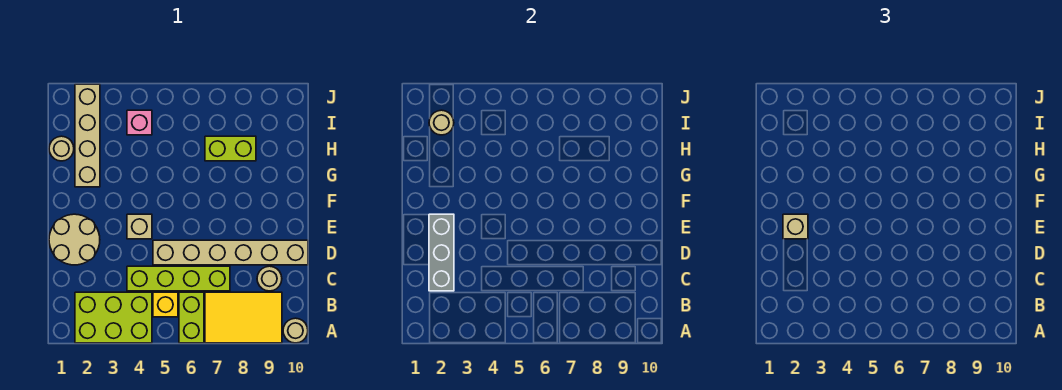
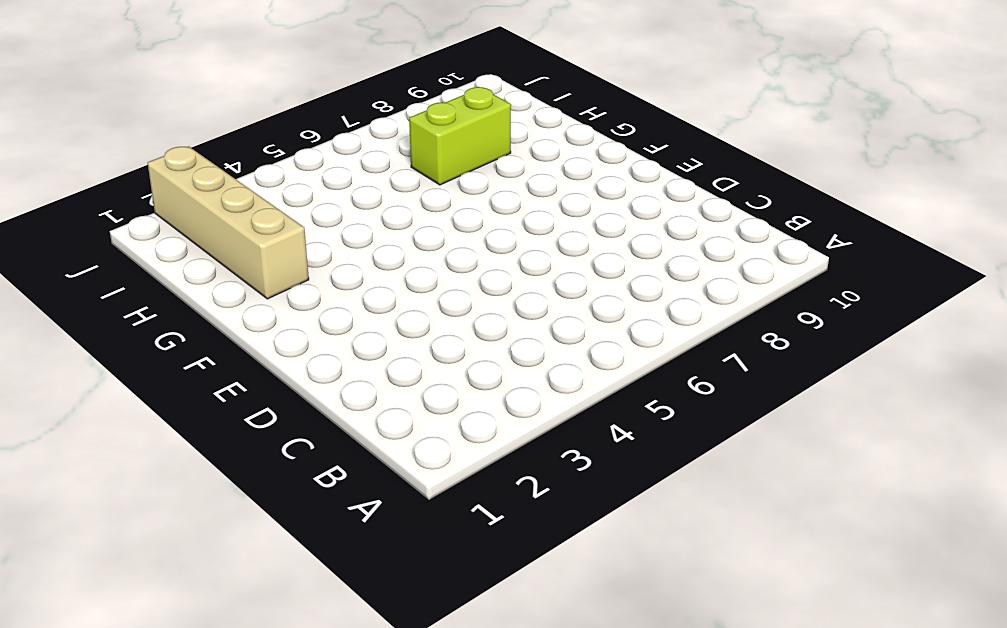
none -> lime 2x3 brick [75,292,152,343]
none -> lime 1x2 brick [179,292,204,343]
none -> yellow 2x3 tile [205,292,282,343]

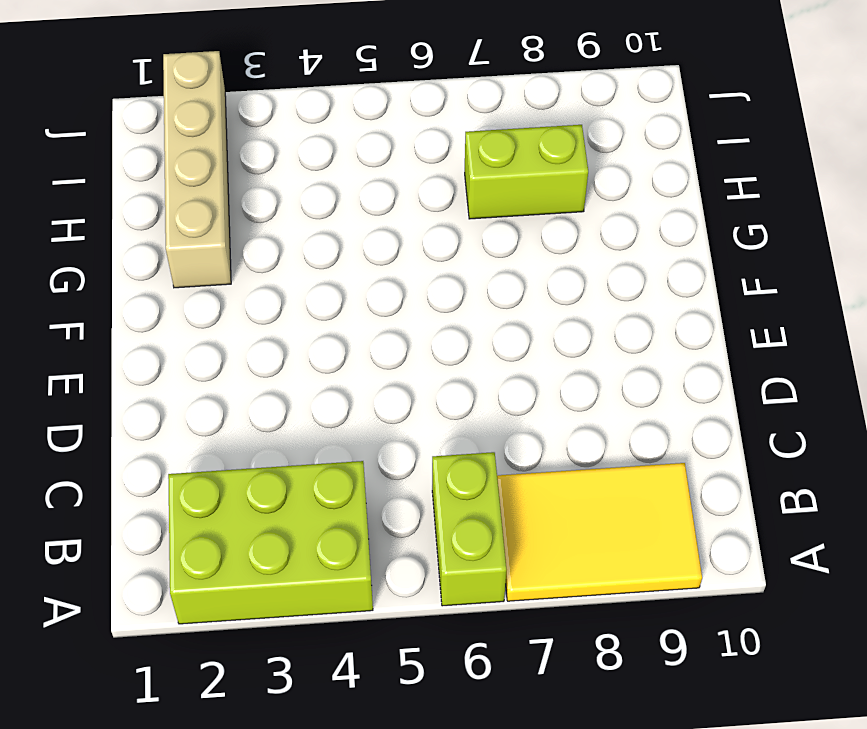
none -> tan 1x1 round brick [283,318,308,343]
none -> yellow 1x1 brick [153,292,178,317]
none -> lime 1x4 brick [127,266,230,291]

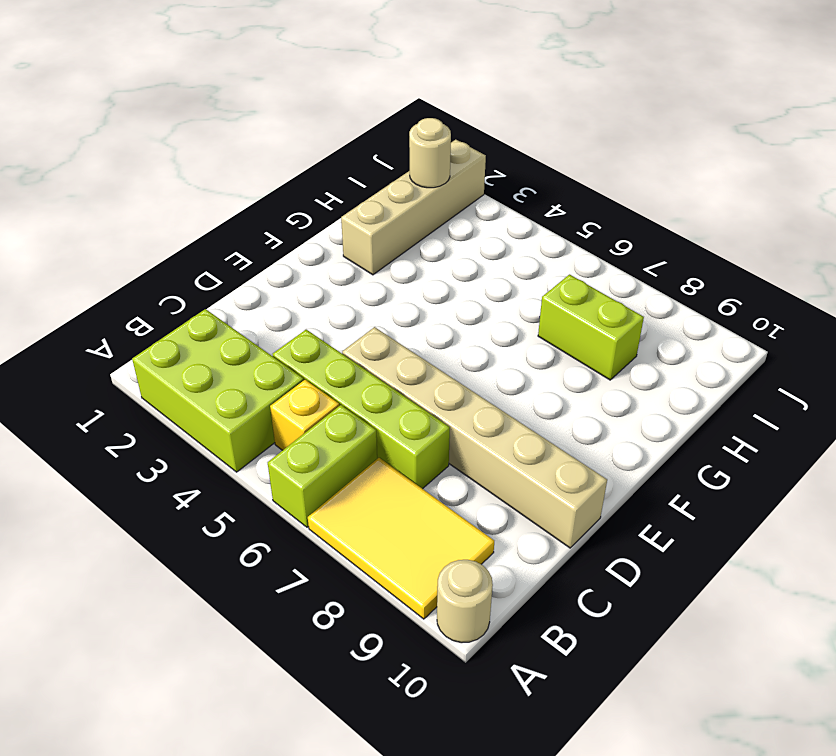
none -> tan 1x1 round brick [257,266,282,291]
none -> tan 2x2 round brick [49,214,100,265]
none -> tan 1x1 brick [127,214,152,239]

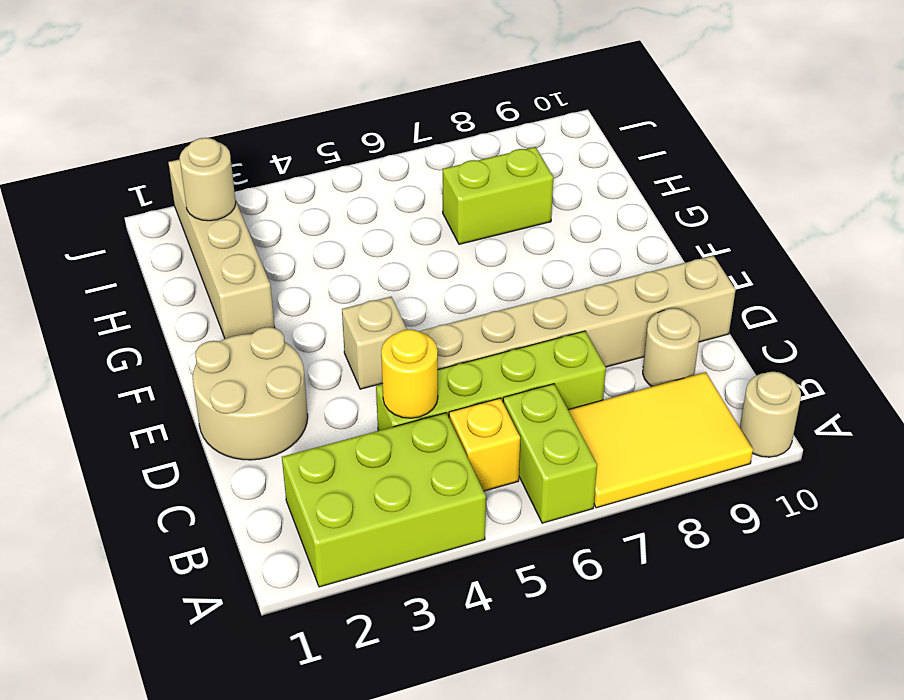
yellow 1x1 round brick [381,329,438,418] -> none
none -> tan 1x1 round brick [49,136,74,161]
none -> pink 1x1 brick [127,110,152,135]
none -> grey 1x3 brick [429,214,454,291]

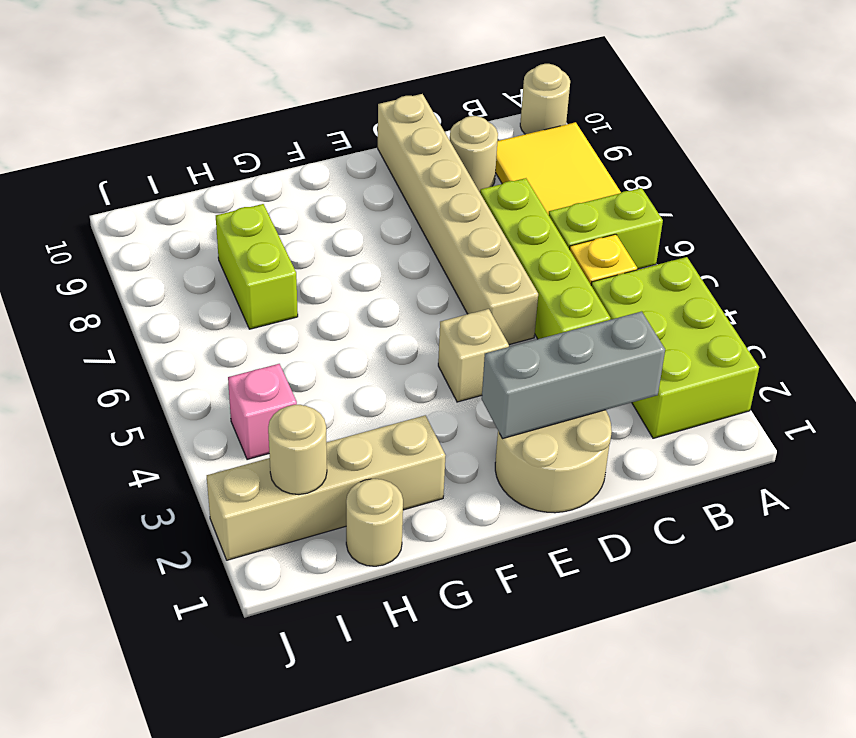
none -> tan 1x1 brick [783,214,808,239]

